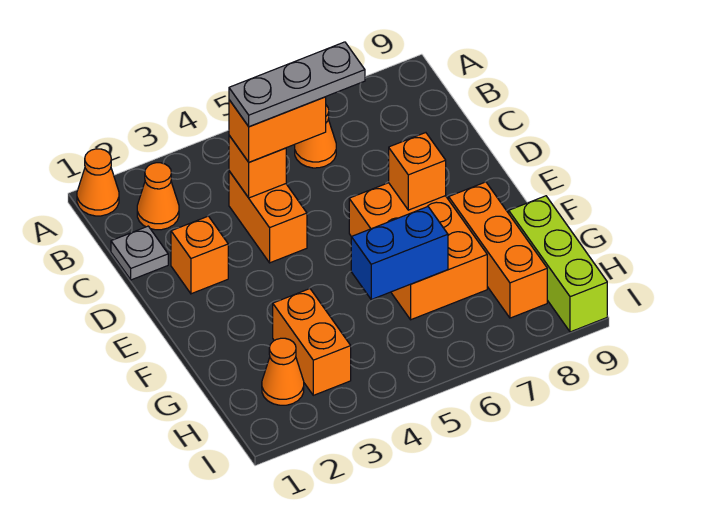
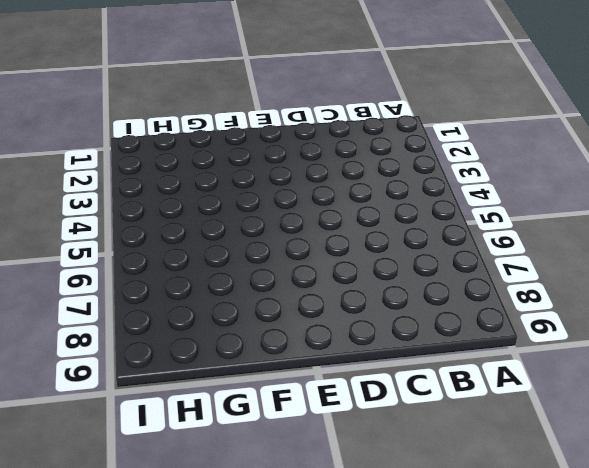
none -> orange 1x1 cone [77,149,119,216]
none -> orange 1x1 cone [137,163,179,230]
none -> orange 1x1 cone [295,105,336,168]

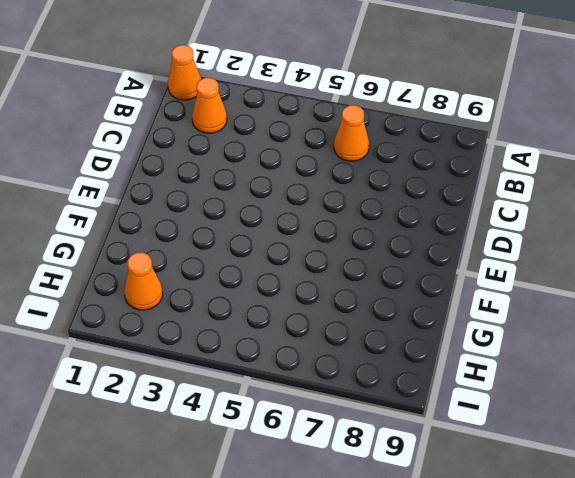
none -> grey 1x1 plate [111,226,168,280]
none -> orange 1x2 brick [229,171,307,263]
none -> orange 1x1 brick [171,216,228,294]

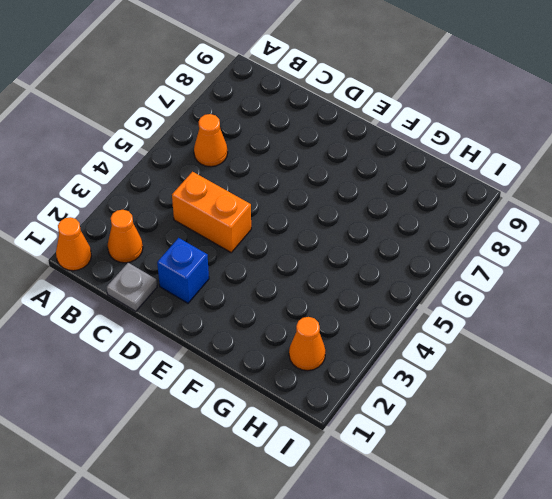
blue 1x1 brick [157,238,209,303] -> orange 1x1 brick [171,216,228,294]
none -> orange 2x3 brick [349,183,487,320]
none -> orange 1x3 brick [449,182,547,318]
none -> orange 1x2 brick [273,289,351,395]

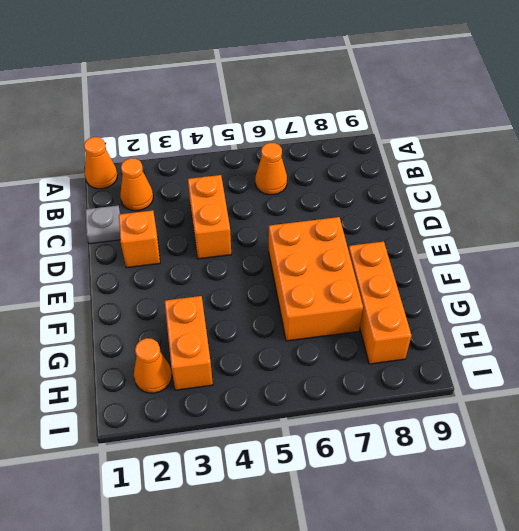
none -> lime 1x3 brick [509,196,607,332]
none -> orange 1x1 brick [229,135,286,198]
none -> orange 1x1 brick [389,133,446,210]

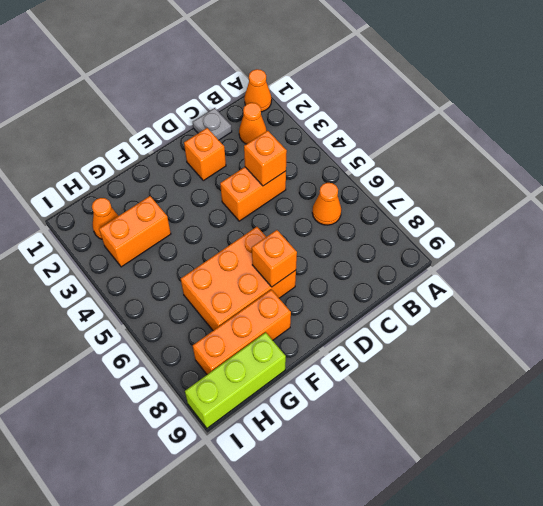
none -> blue 1x2 brick [351,207,448,299]
none -> orange 1x2 brick [229,97,326,162]
none -> grey 1x3 plate [229,42,365,127]

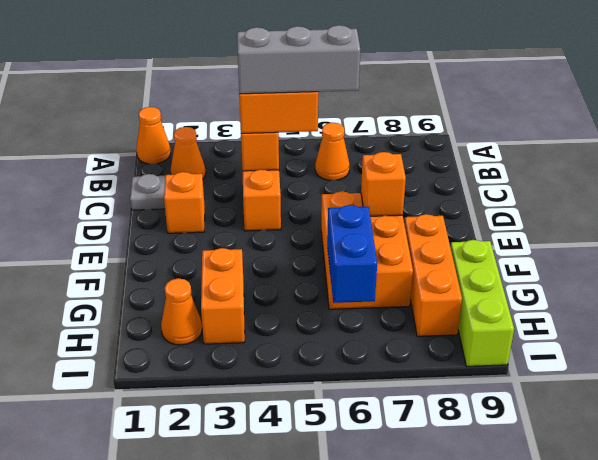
grey 1x3 brick [237,25,360,94] -> grey 1x3 plate [229,42,365,127]
blue 1x2 brick [327,205,377,303] -> blue 1x2 brick turned to [351,207,448,299]

